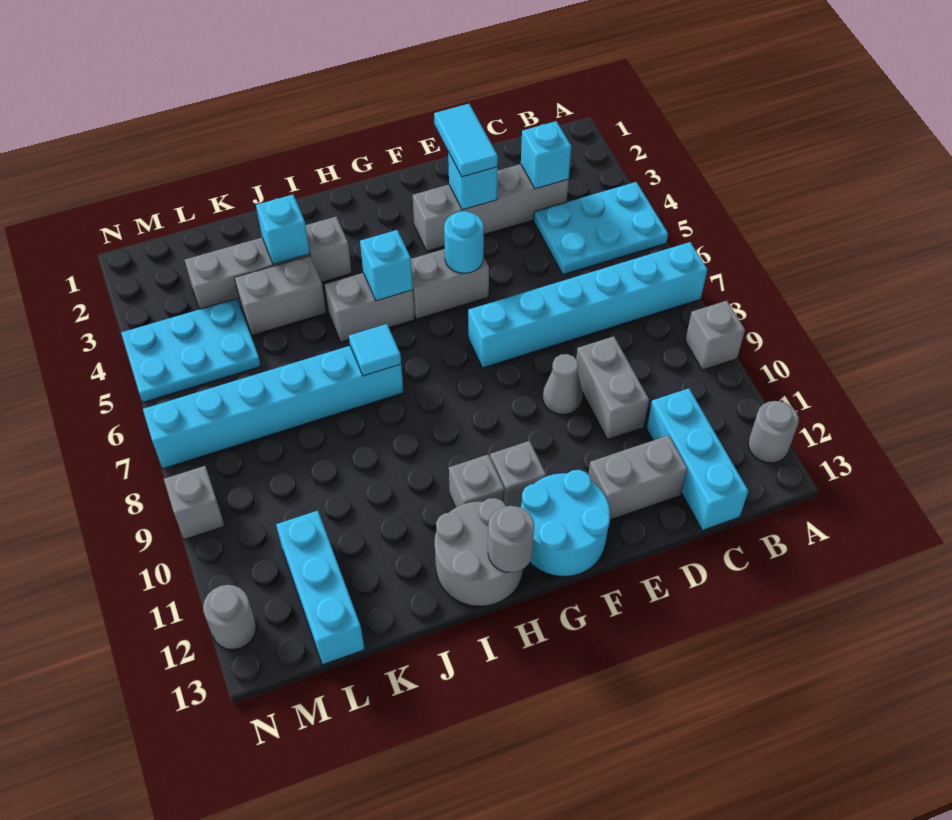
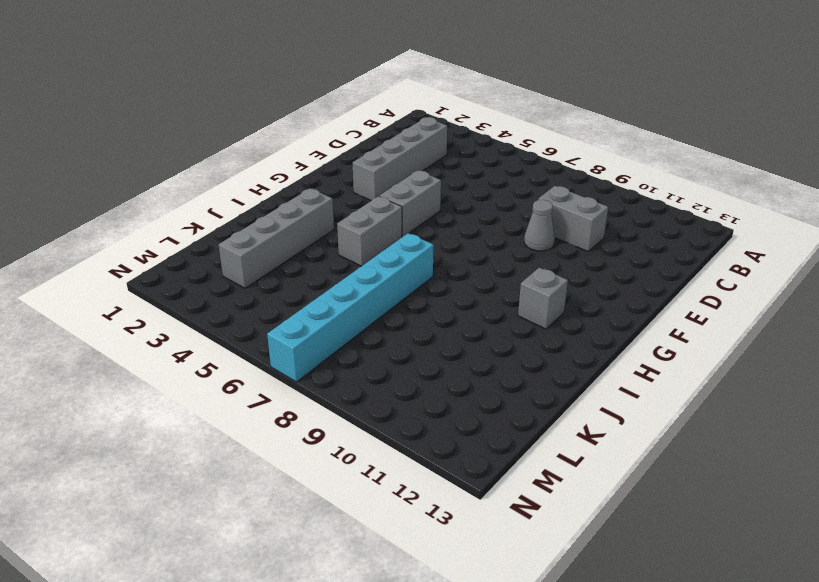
none -> cyan 2x3 plate [534,182,668,275]
none -> cyan 1x6 brick [468,242,707,368]
none -> grey 1x1 brick [685,301,745,370]
none -> grey 1x1 round brick [748,401,799,463]

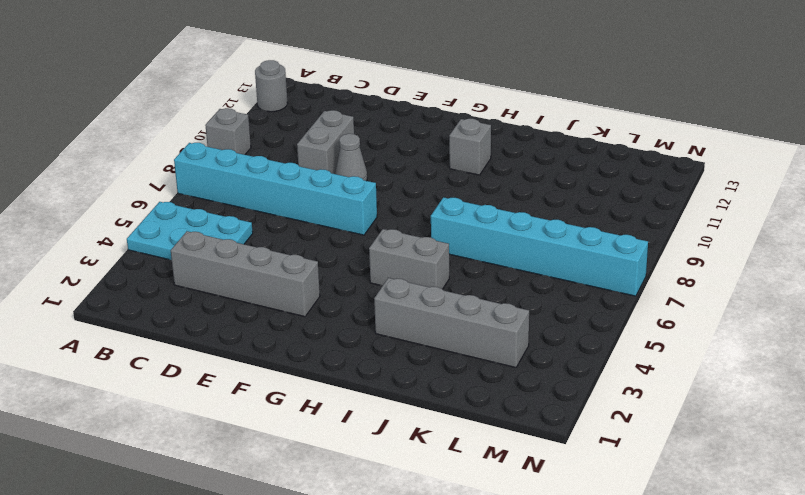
none -> cyan 1x3 brick [647,388,748,530]
none -> grey 1x2 brick [588,435,688,520]
none -> grey 1x2 brick [411,249,489,319]
none -> cyan 2x2 round brick [521,470,610,576]

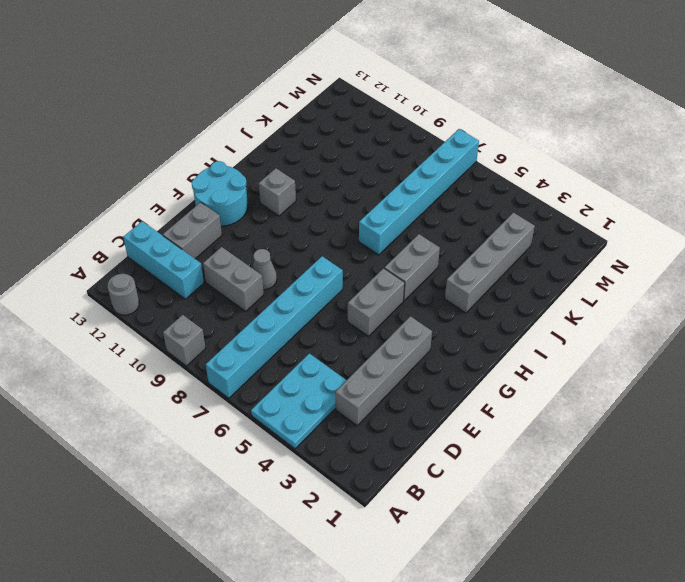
none -> grey 1x1 brick [490,441,546,508]
none -> grey 2x2 round brick [435,498,523,606]
none -> grey 1x2 brick [235,256,326,335]
none -> cyan 2x3 plate [121,299,261,402]

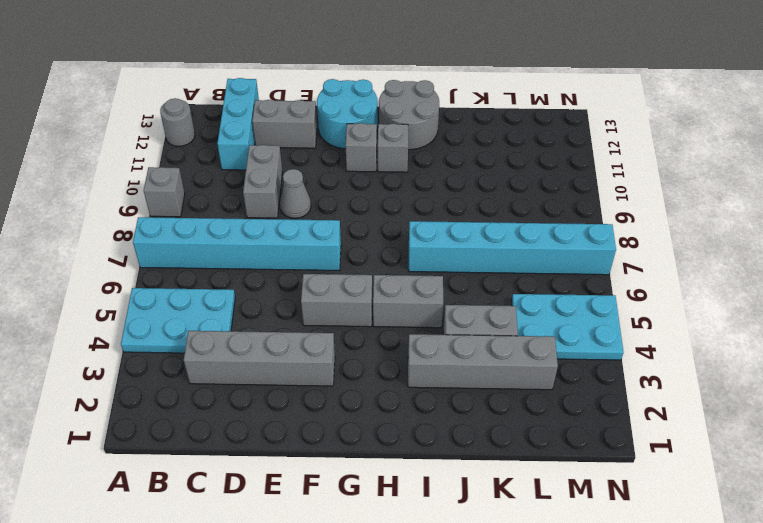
none -> cyan 1x3 brick [276,511,365,665]
none -> grey 1x1 brick [164,466,225,540]
none -> grey 1x1 round brick [203,585,256,650]
none -> cyan 1x1 brick [521,121,571,189]

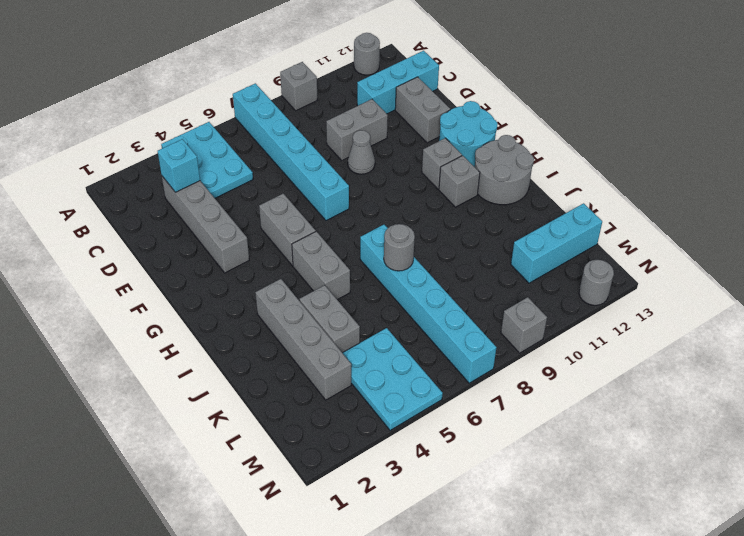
grey 1x1 round brick [384,224,415,271] -> grey 1x1 round brick moved to [488,506,534,572]
none -> cyan 1x1 brick [448,152,498,210]
none -> cyan 1x1 round brick [444,211,484,273]
none -> cyan 1x1 brick [360,230,413,301]
none -> cyan 1x1 tile [349,324,401,376]

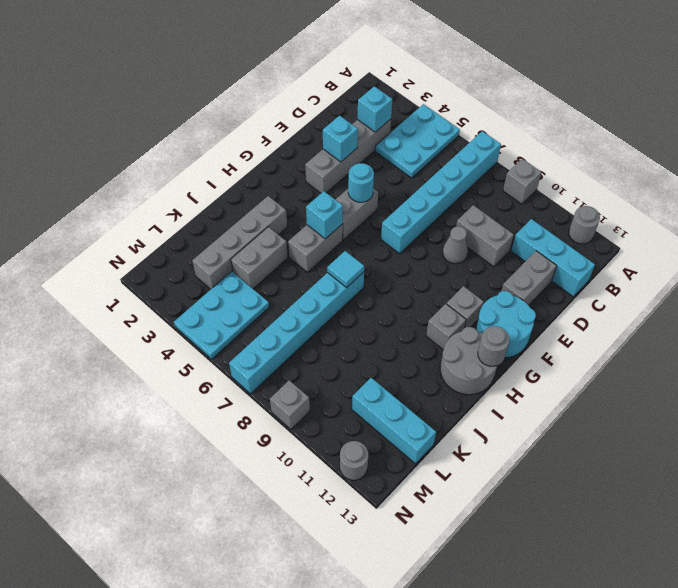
none -> cyan 1x1 brick [256,195,310,264]
none -> cyan 1x2 tile [434,104,498,177]

